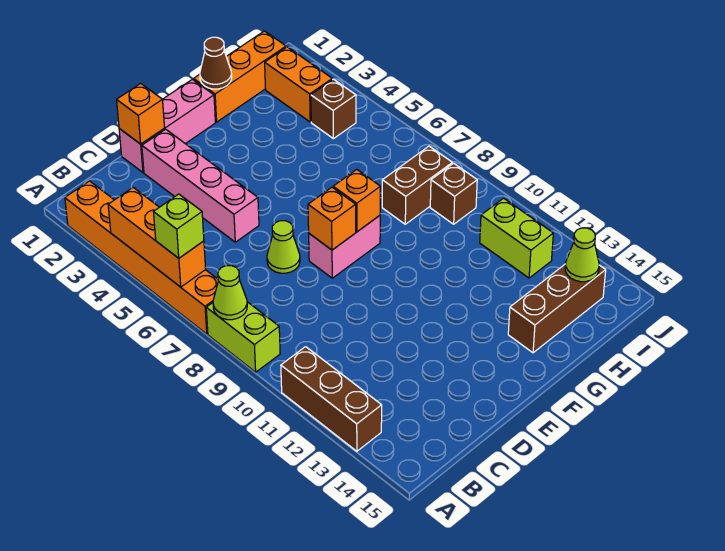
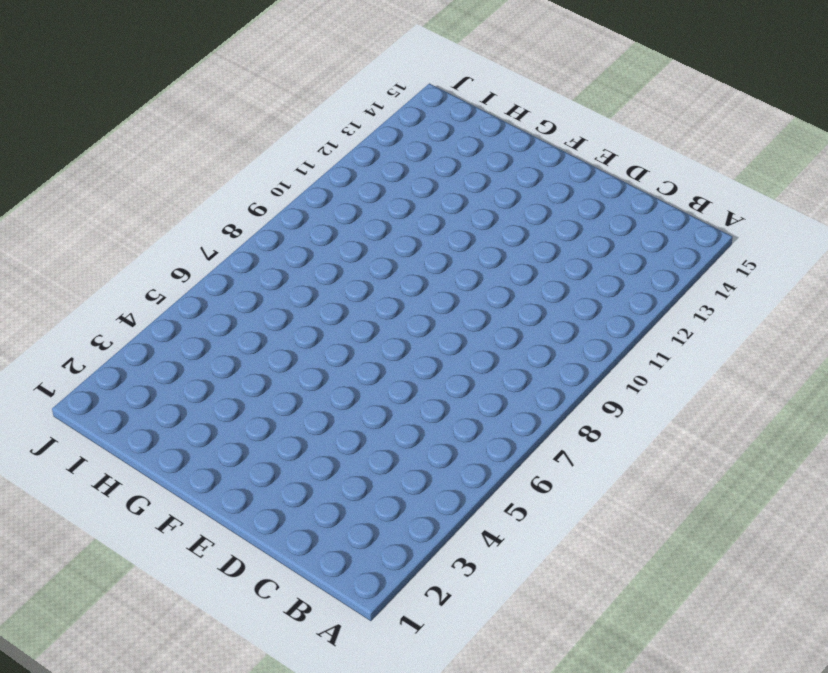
none -> orange 1x6 brick [65,181,218,334]
none -> lime 1x2 brick [206,302,280,372]
none -> brown 1x3 brick [281,347,382,451]

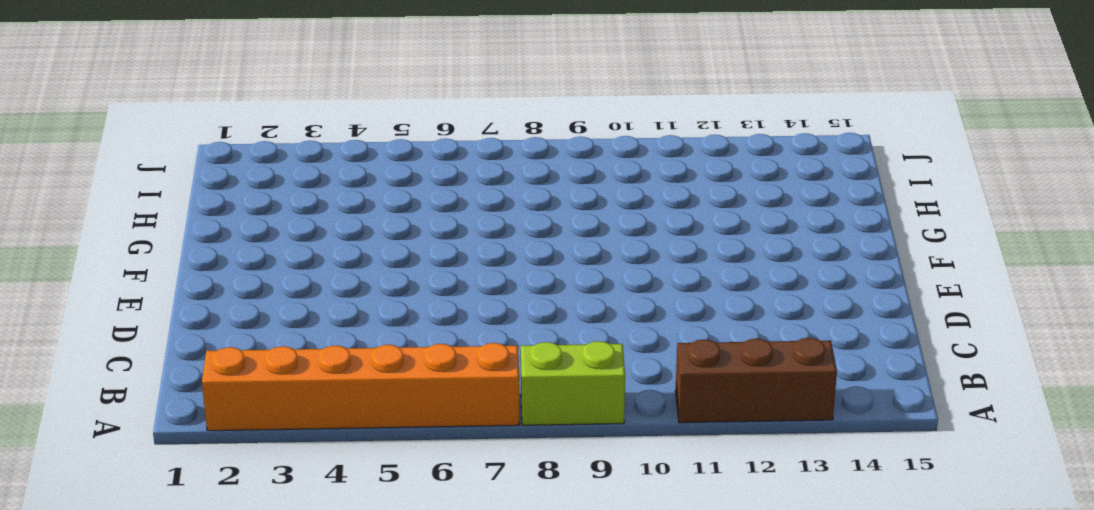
none -> pink 1x3 brick [119,79,215,172]
none -> pink 1x4 brick [142,129,259,242]
none -> lime 1x1 cone [267,221,300,273]

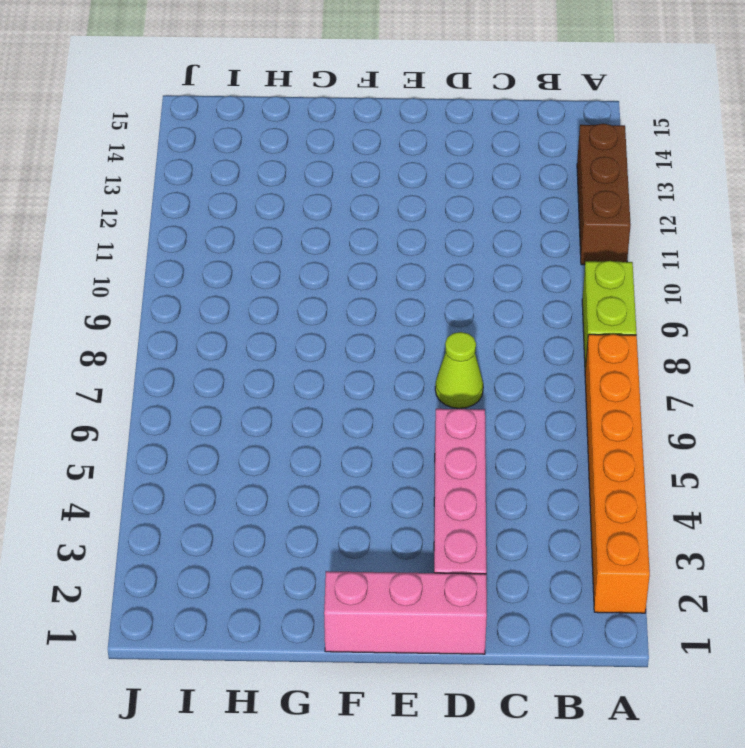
none -> pink 1x2 brick [309,216,380,278]
none -> orange 1x3 brick [194,31,286,122]
none -> brown 1x3 brick [508,265,606,353]

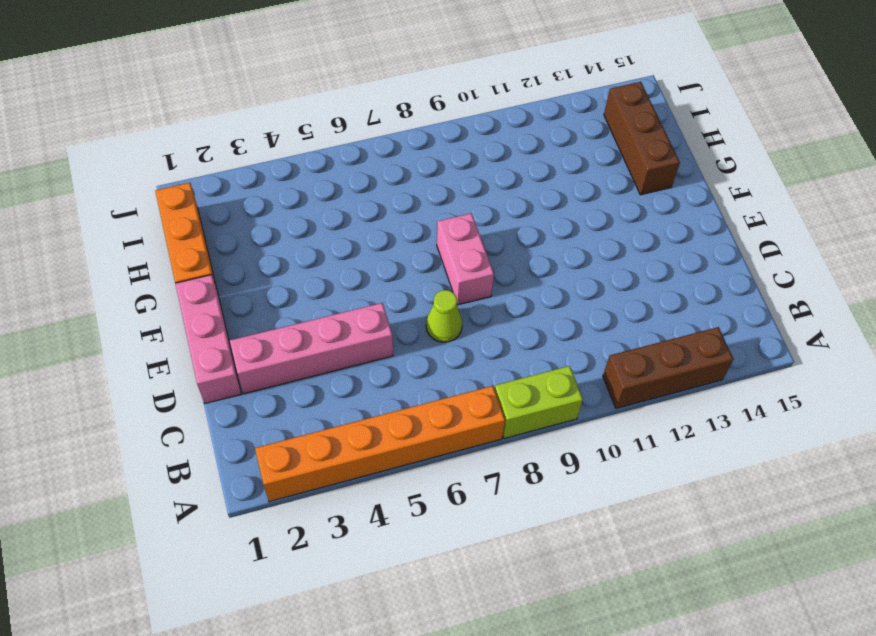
none -> brown 1x2 brick [382,146,452,224]
none -> orange 1x2 brick [265,47,332,122]
none -> brown 1x1 brick [311,79,356,139]

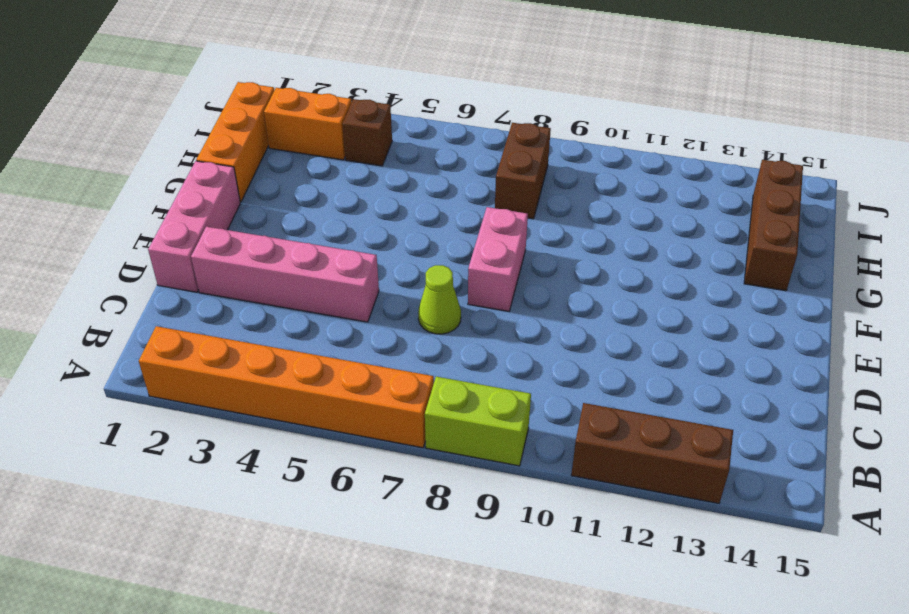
none -> brown 1x1 brick [430,163,477,224]
none -> lime 1x2 brick [480,198,553,278]
none -> orange 1x3 brick [108,187,206,287]

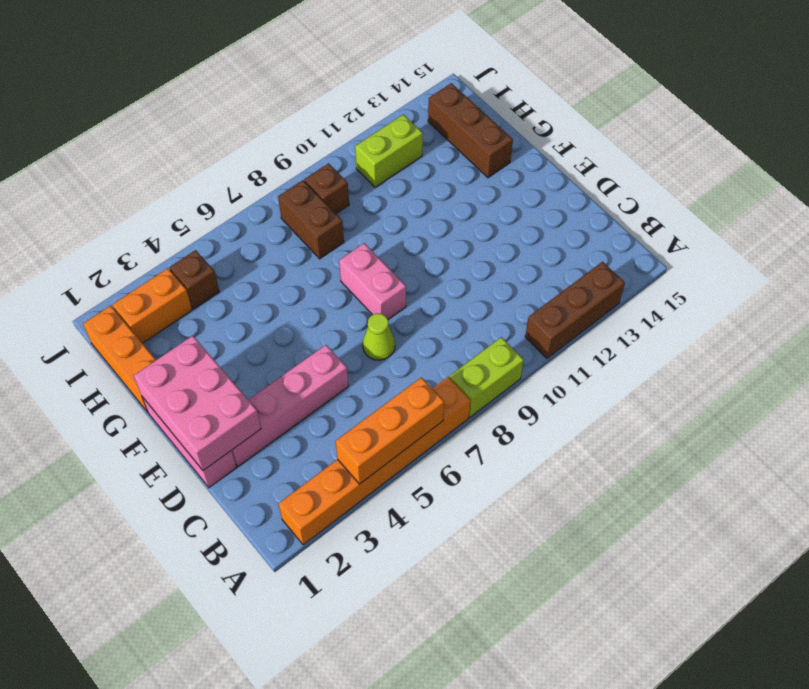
pink 2x3 brick [134,336,261,470] -> orange 1x1 brick [117,83,165,144]
none -> lime 1x1 cone [213,266,247,320]
none -> orange 1x1 brick [308,187,356,250]
none -> orange 1x1 brick [333,170,381,232]

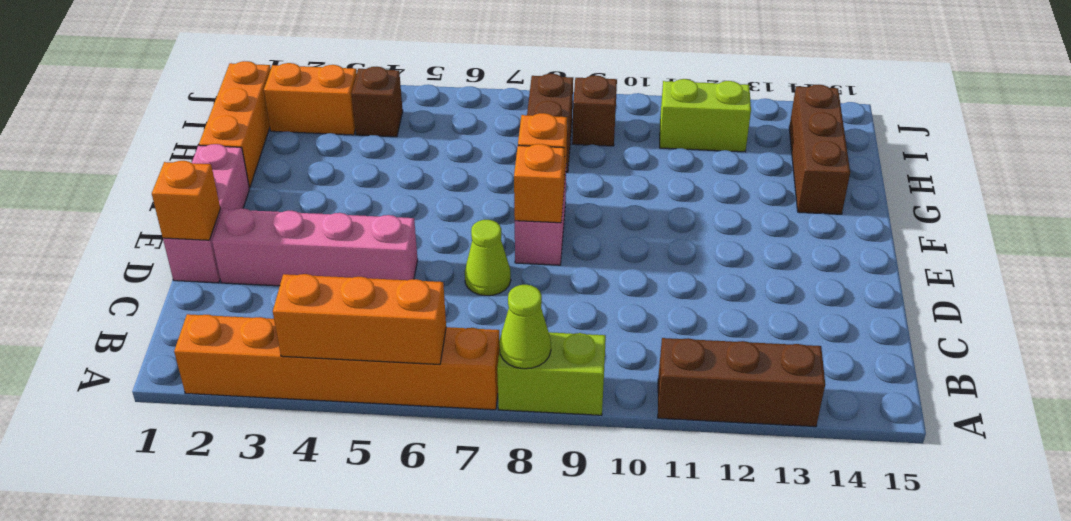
none -> brown 1x1 cone [200,37,232,89]
none -> lime 1x1 cone [565,228,599,282]
none -> lime 1x1 brick [154,194,204,258]

